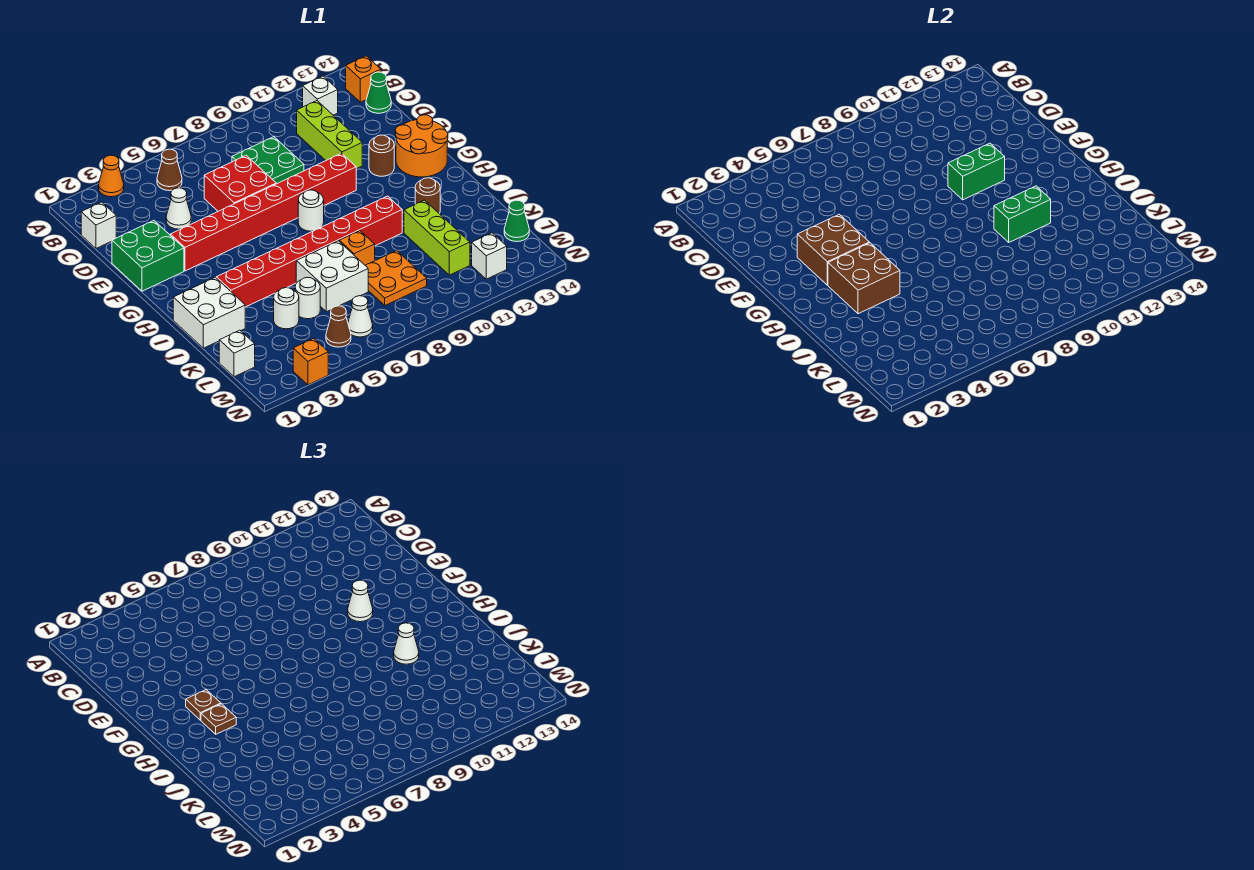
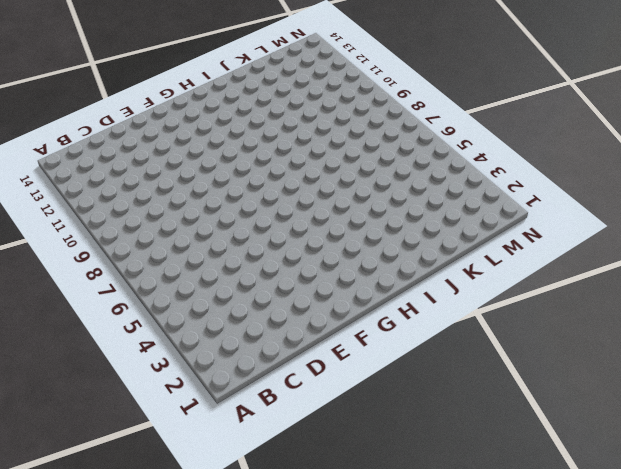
none -> orange 1x1 cone [99,155,124,197]
none -> brown 1x1 cone [157,149,182,191]
none -> white 1x1 brick [303,76,338,115]
none -> orange 1x1 brick [346,56,381,102]

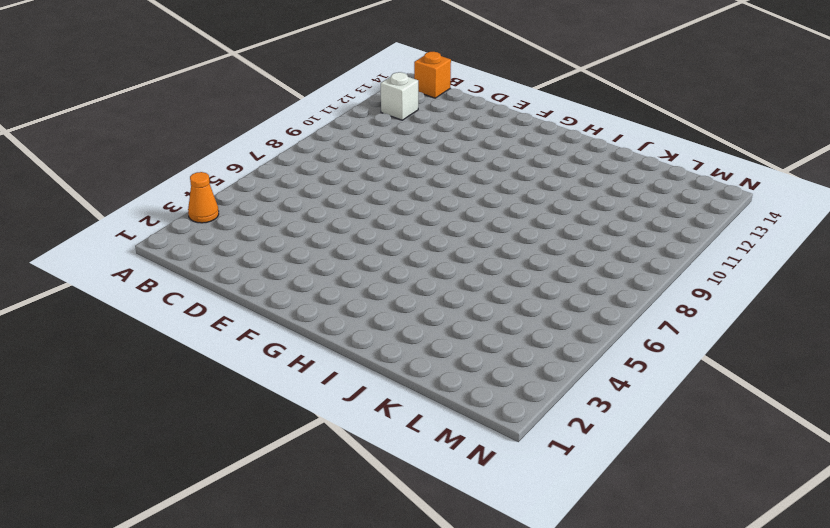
none -> brown 1x1 cone [157,149,182,191]
none -> white 1x1 brick [81,202,116,248]
none -> green 2x2 plate [232,137,304,184]
none -> lime 1x3 brick [297,101,362,169]

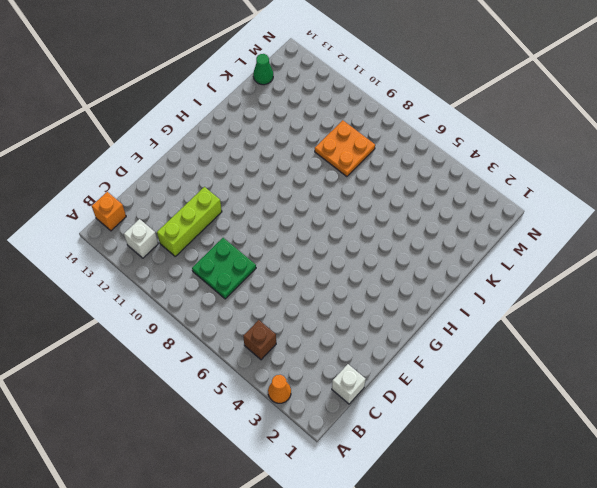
brown 1x1 brick [243,320,276,360] -> brown 1x1 cone [157,149,182,191]
none -> green 1x1 cone [366,72,391,113]
none -> white 1x1 cone [166,188,191,229]
none -> red 2x2 brick [204,155,276,211]
none -> green 2x2 brick [112,221,184,291]

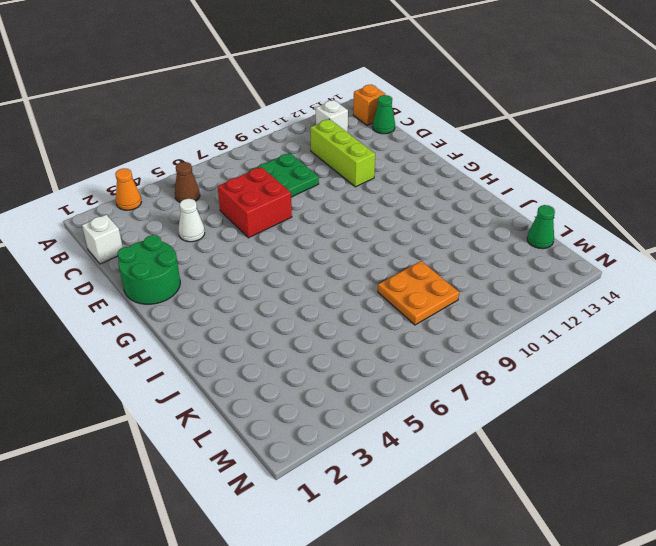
green 2x2 round brick [117,235,180,304] -> green 2x2 brick [112,221,184,291]
none -> red 1x8 brick [170,153,356,271]
none -> brown 1x1 round brick [369,135,394,176]
none -> orange 2x2 round brick [395,115,448,177]
none -> white 1x1 round brick [298,190,324,231]

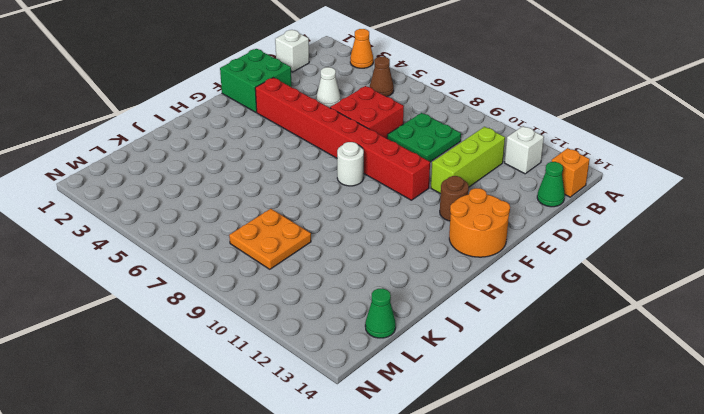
none -> white 2x2 brick [173,277,245,348]
none -> red 1x8 brick [216,196,402,307]
none -> brown 1x1 round brick [415,178,440,214]
none -> white 2x2 brick [296,241,368,312]

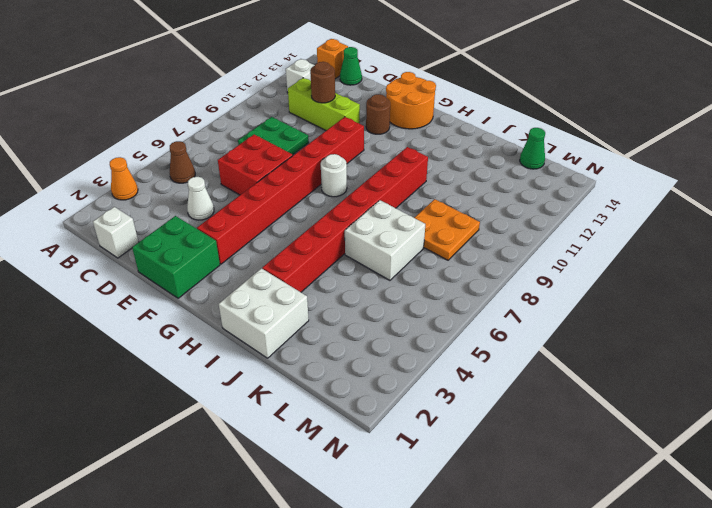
brown 1x1 round brick [310,62,335,103] -> brown 1x1 round brick moved to [415,178,440,214]
none -> orange 1x1 brick [339,231,375,265]
none -> lime 1x3 brick [404,200,470,275]
none -> white 1x1 round brick [274,288,299,329]
none -> white 1x1 round brick [295,277,320,319]

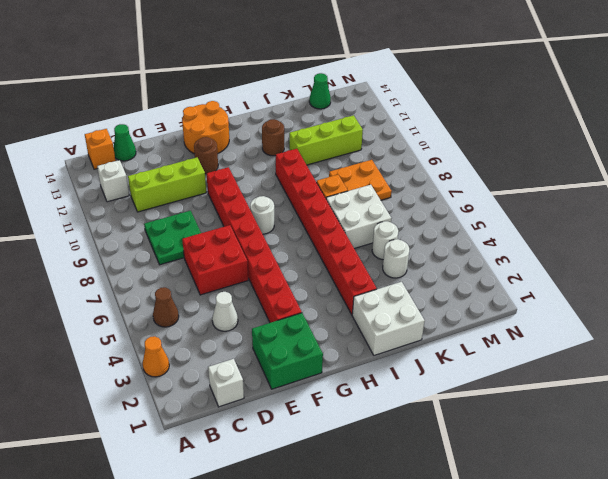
none -> white 1x1 brick [219,330,255,377]
none -> brown 1x1 cone [326,306,351,347]
none -> white 1x1 cone [348,296,373,337]
none -> white 1x1 brick [472,233,507,279]

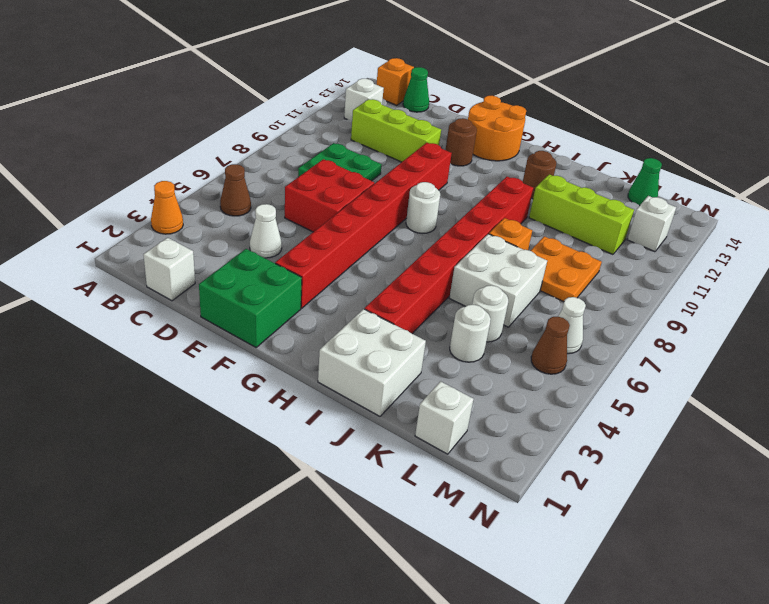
none -> orange 1x1 brick [293,338,328,385]
none -> brown 2x2 brick [797,214,869,285]
none -> green 1x2 brick [948,143,1005,200]
none -> brown 2x2 brick [828,243,900,314]

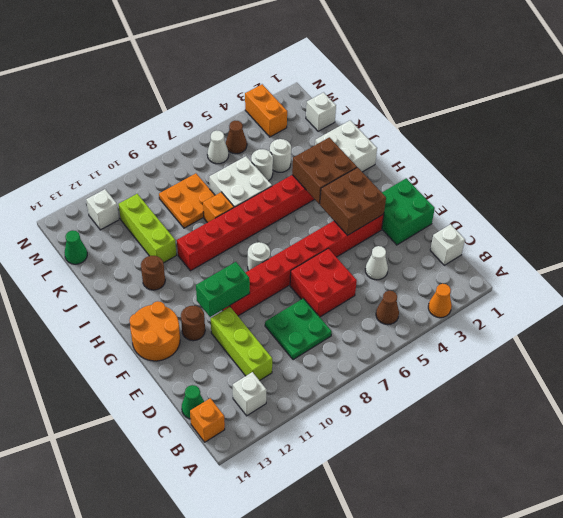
orange 1x2 brick [245,84,287,137] -> orange 1x1 brick [293,338,328,385]
none -> green 1x2 brick [994,186,1051,242]
none -> white 1x1 cone [348,580,373,622]
none -> brown 1x1 plate [186,690,221,720]
none -> brown 1x1 plate [201,704,236,734]

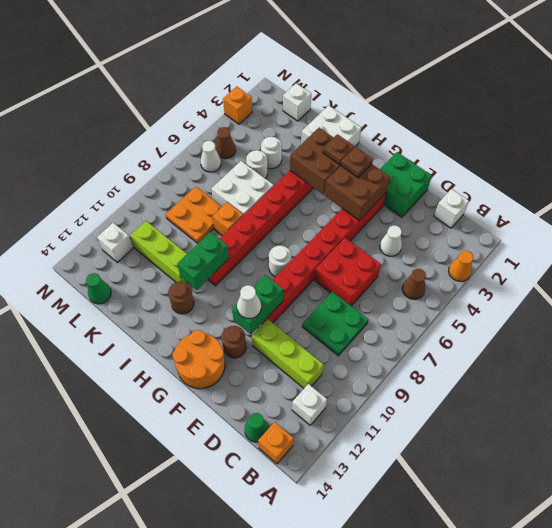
none -> white 1x1 cone [394,623,419,664]

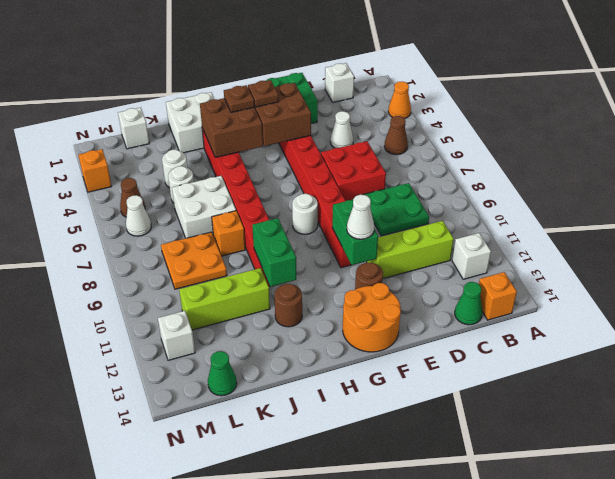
none -> white 1x1 cone [394,623,419,664]

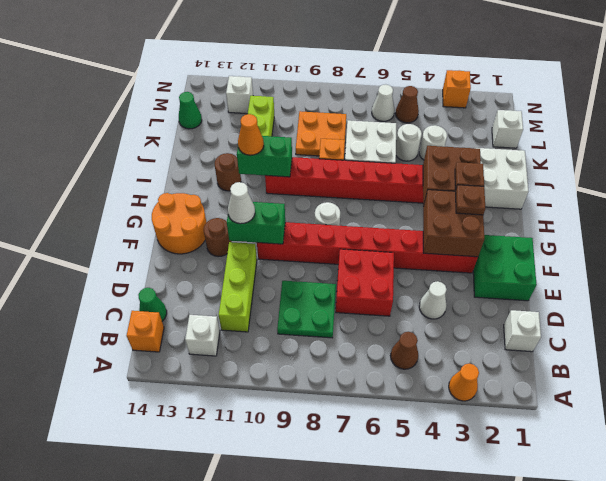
orange 1x1 cone [238,114,264,155] -> white 1x1 cone [394,623,419,664]

